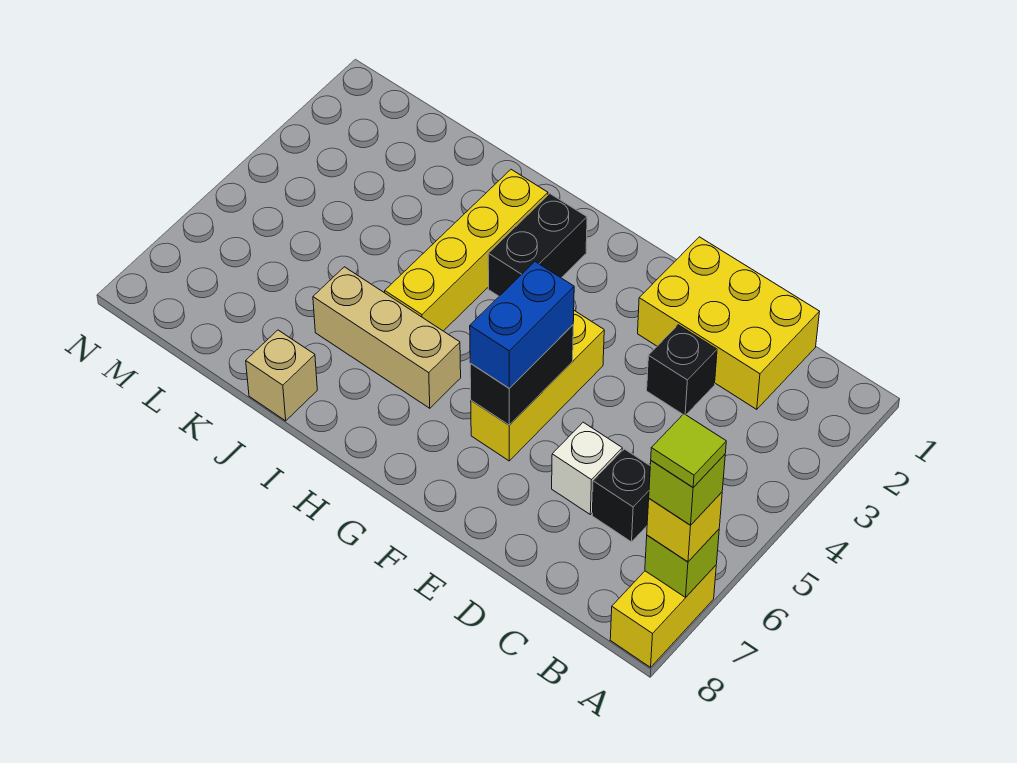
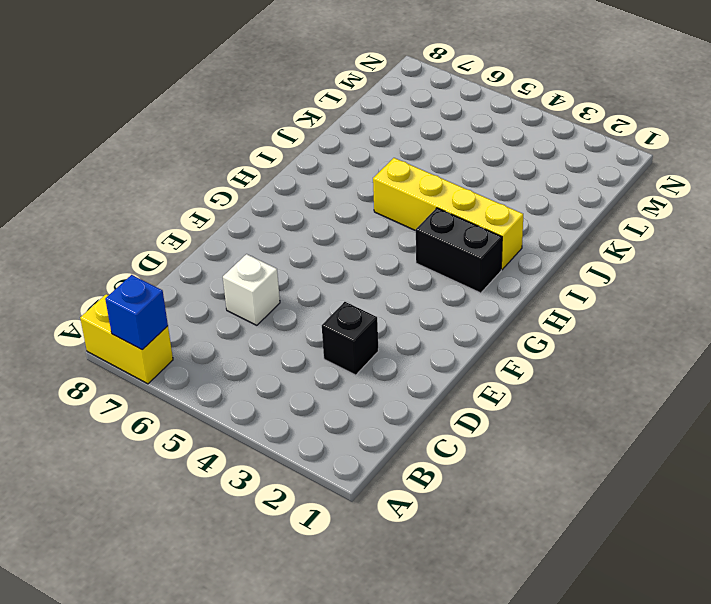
blue 1x1 brick [105,275,168,350] -> lime 1x1 brick [645,529,719,597]
none -> yellow 2x3 brick [638,237,820,409]
none -> black 1x1 brick [592,449,650,542]
none -> yellow 1x3 brick [471,311,604,461]

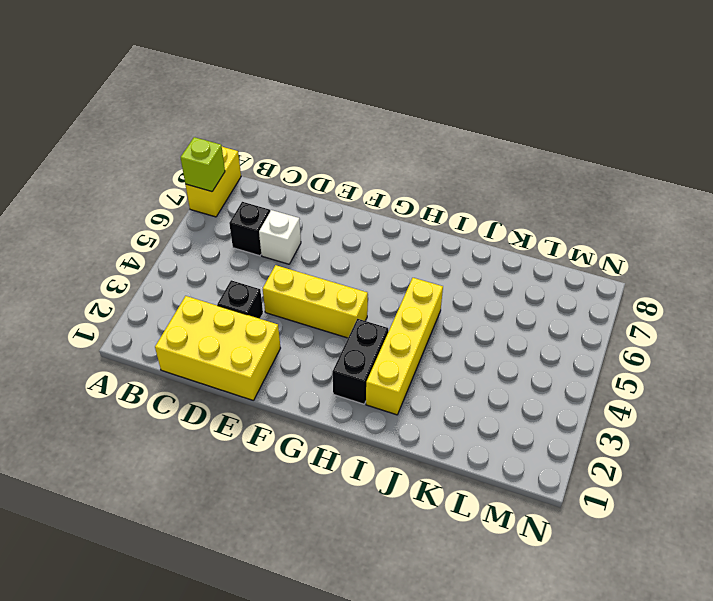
yellow 1x3 brick [263,265,368,338] -> yellow 1x3 brick turned to [471,311,604,461]
none -> tan 1x3 brick [313,267,461,408]
none -> tan 1x1 brick [246,330,317,421]
none -> black 1x2 brick [470,325,573,425]

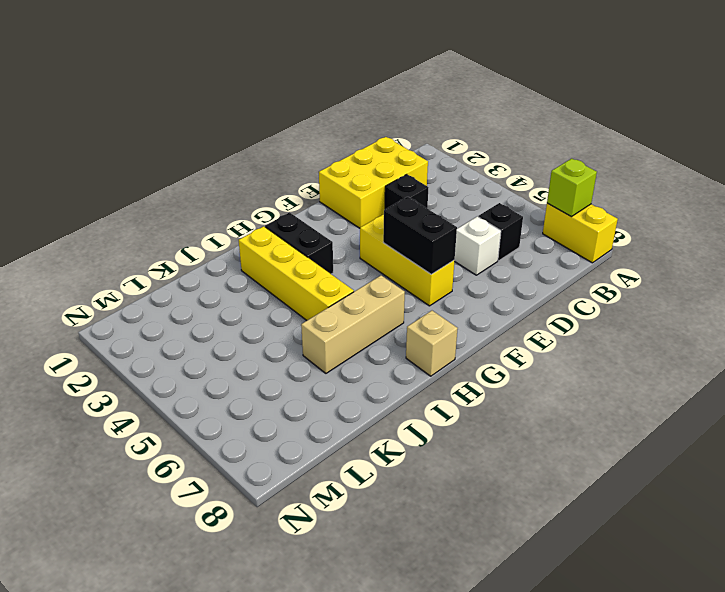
tan 1x1 brick [406,311,458,376] -> tan 1x1 brick moved to [246,330,317,421]
none -> yellow 1x1 brick [647,492,722,562]
none -> blue 1x2 brick [470,262,574,388]
none -> lime 1x1 brick [649,454,725,525]

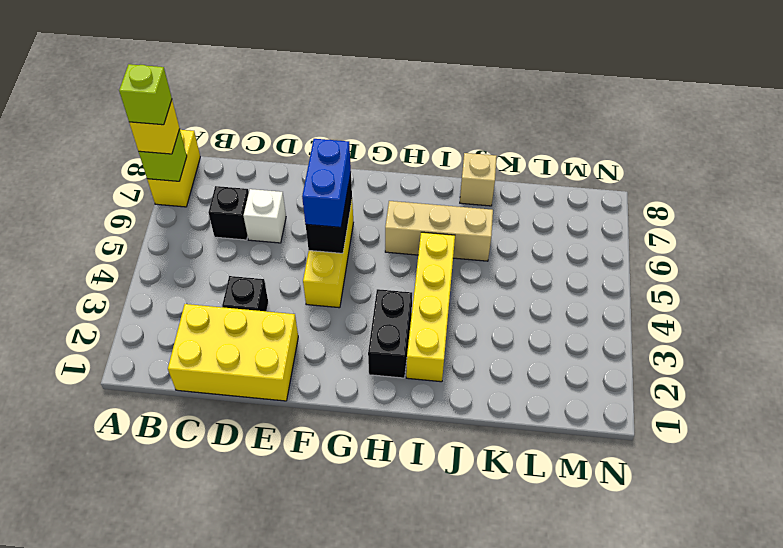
none -> lime 1x1 tile [651,414,726,487]

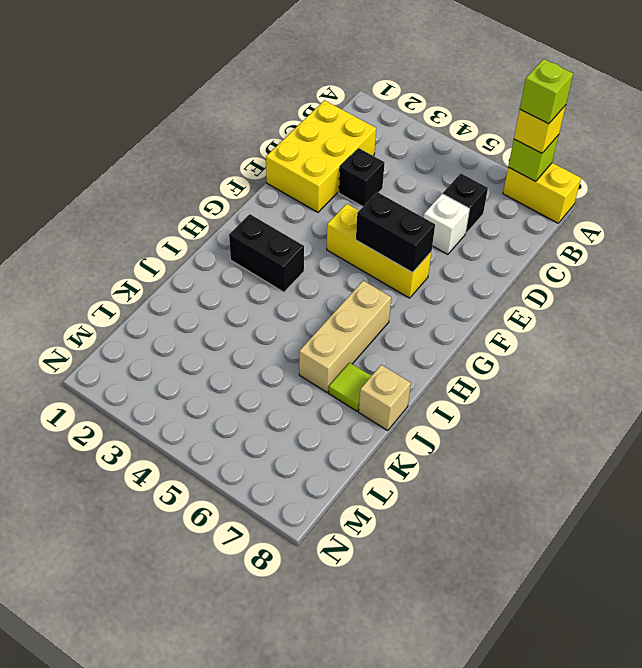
lime 1x1 tile [329,363,371,411] -> lime 1x1 tile moved to [651,414,726,487]
none -> yellow 1x4 brick [385,169,548,331]
none -> blue 1x2 brick [470,262,574,388]

